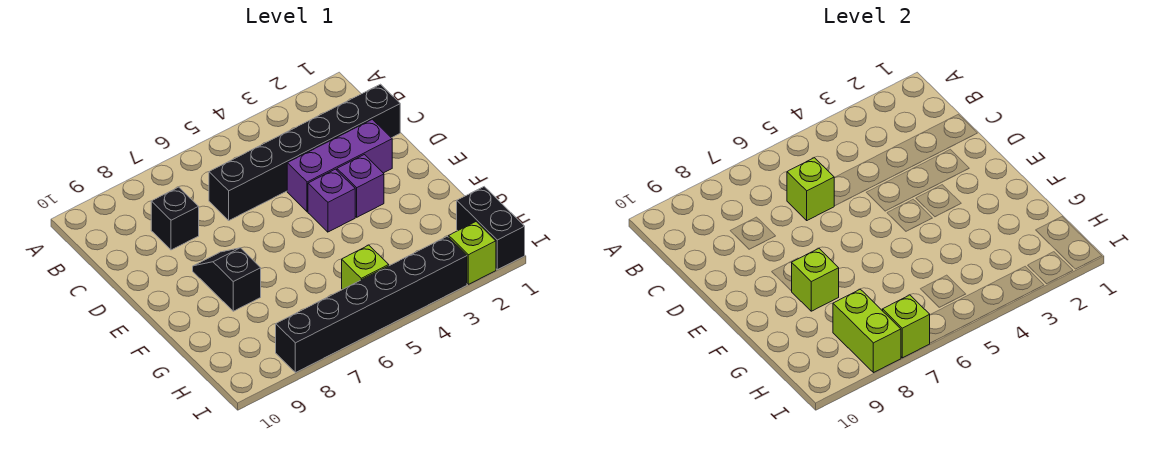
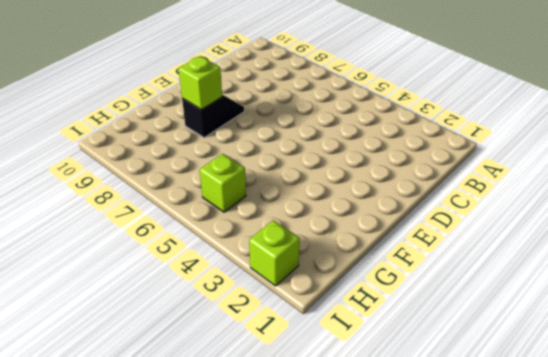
none -> black 1x6 brick [209,84,400,220]
none -> black 1x1 brick [151,187,199,250]
none -> purple 1x3 brick [287,119,392,212]

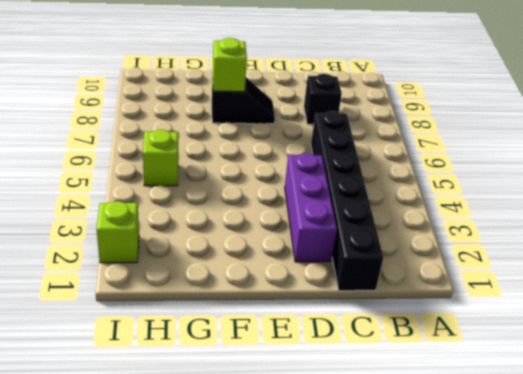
none -> purple 1x1 brick [337,155,384,217]
none -> purple 1x1 brick [308,169,355,232]
none -> black 1x2 brick [457,187,525,270]

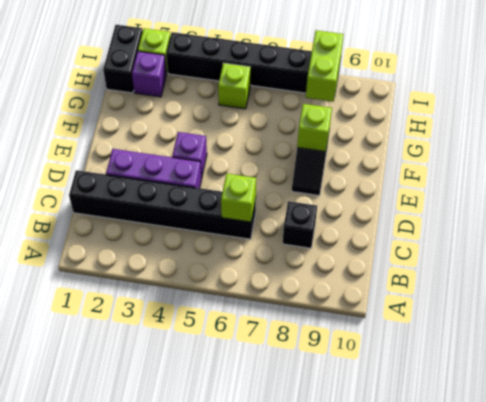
purple 1x1 brick [132,51,167,97] -> purple 1x1 brick moved to [337,155,384,217]
none -> lime 1x1 brick [883,295,930,358]

